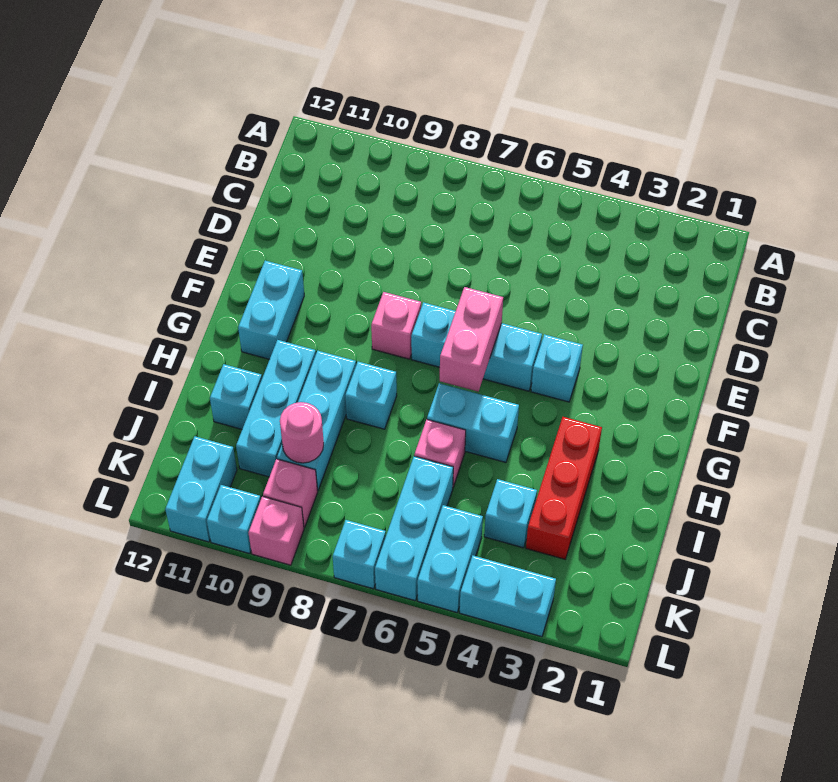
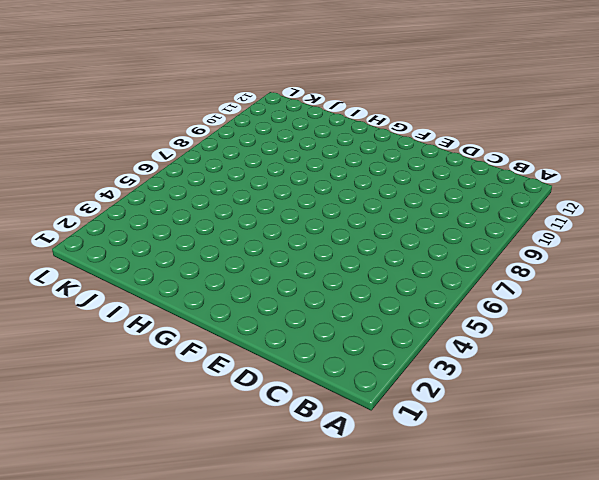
none -> cyan 1x1 brick [531,334,583,402]
none -> cyan 1x3 brick [411,302,542,391]
none -> pink 1x1 brick [371,292,421,359]

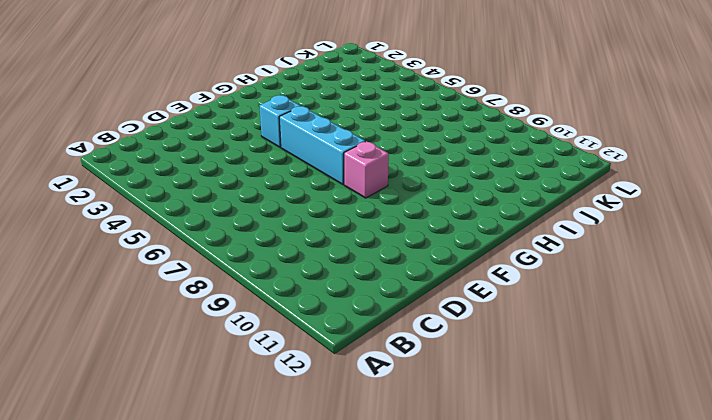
none -> cyan 1x2 brick [238,260,304,359]
none -> red 1x3 brick [526,417,602,559]
none -> cyan 1x2 brick [427,383,519,462]

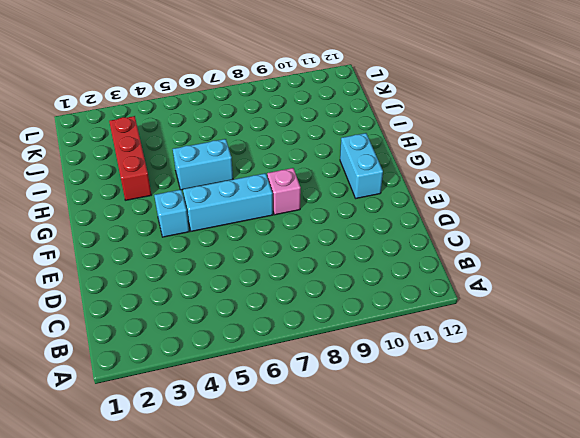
none -> cyan 1x1 brick [345,362,397,429]
none -> cyan 1x3 brick [277,351,356,490]
none -> cyan 1x3 brick [236,340,316,477]

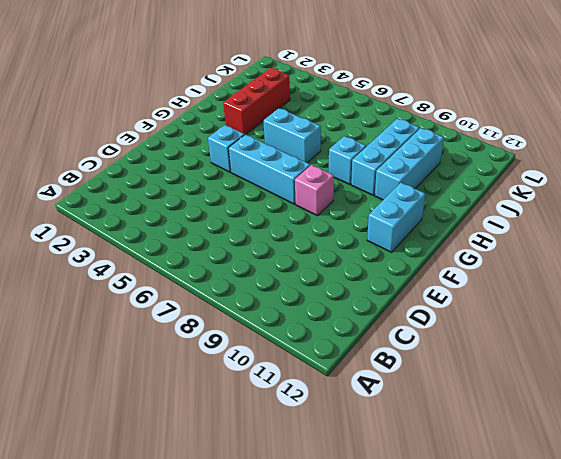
none -> pink 1x1 brick [414,420,466,487]
none -> cyan 1x1 brick [210,364,262,429]
none -> cyan 1x1 brick [484,479,537,548]

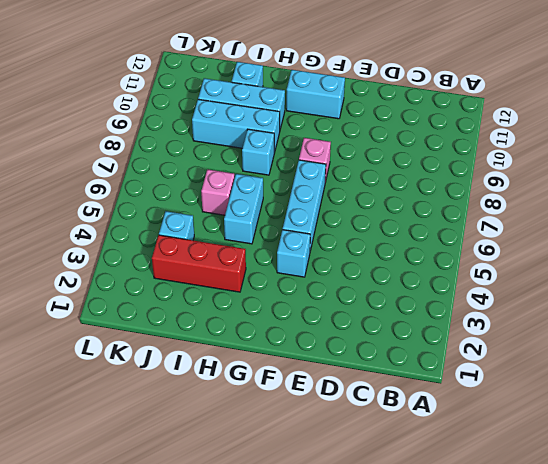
none -> cyan 1x3 brick [375,456,453,601]
none -> cyan 1x2 brick [417,505,483,612]
none -> pink 1x1 brick [263,459,318,528]

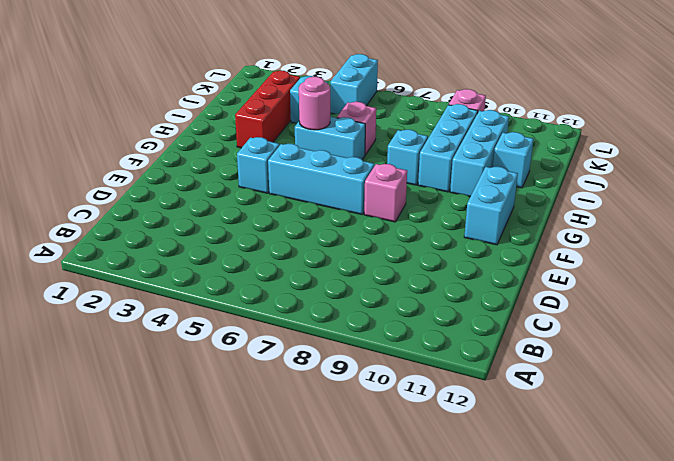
pink 1x1 round brick [299,77,330,130] -> pink 1x1 round brick moved to [280,402,324,463]
none -> cyan 1x3 brick [375,456,453,601]
none -> cyan 1x2 brick [165,436,237,542]
none -> cyan 1x2 brick [460,556,556,637]

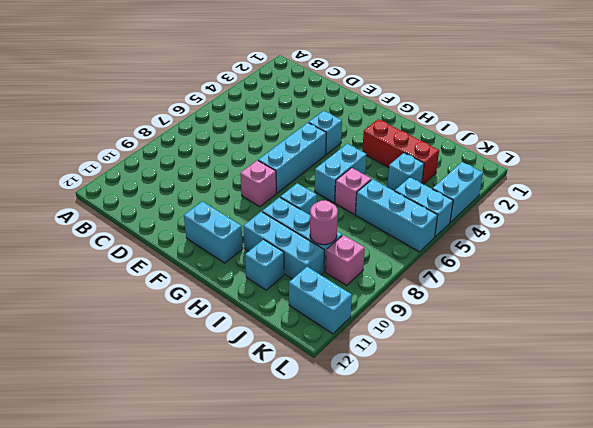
none -> cyan 1x1 brick [333,520,386,589]
none -> pink 1x1 brick [249,496,304,565]
none -> cyan 1x1 brick [207,485,261,554]

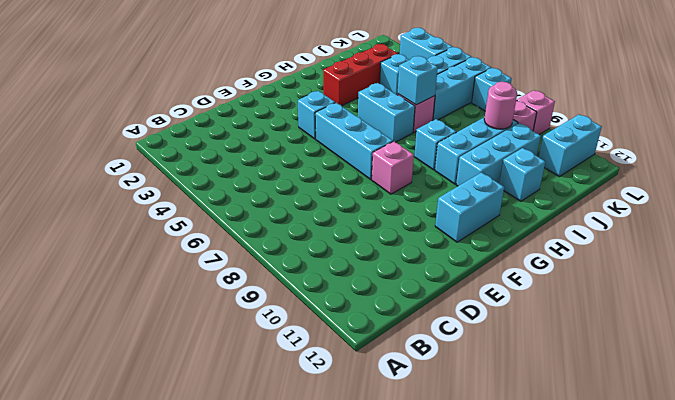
cyan 1x1 brick [398,56,438,105] -> cyan 1x1 brick moved to [207,485,261,554]
none -> pink 1x2 brick [440,287,503,391]

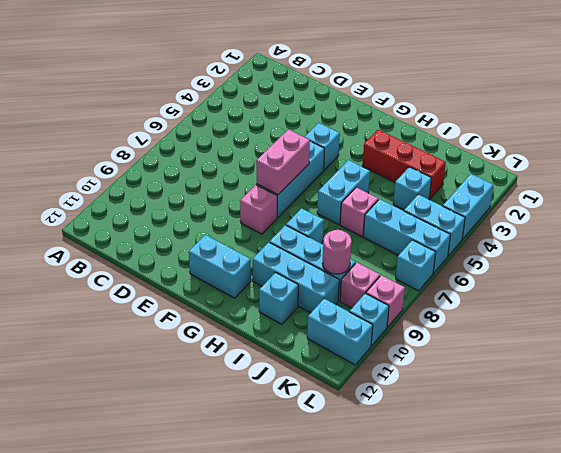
pink 1x2 brick [256,129,310,195] -> pink 1x2 brick turned to [440,287,503,391]

